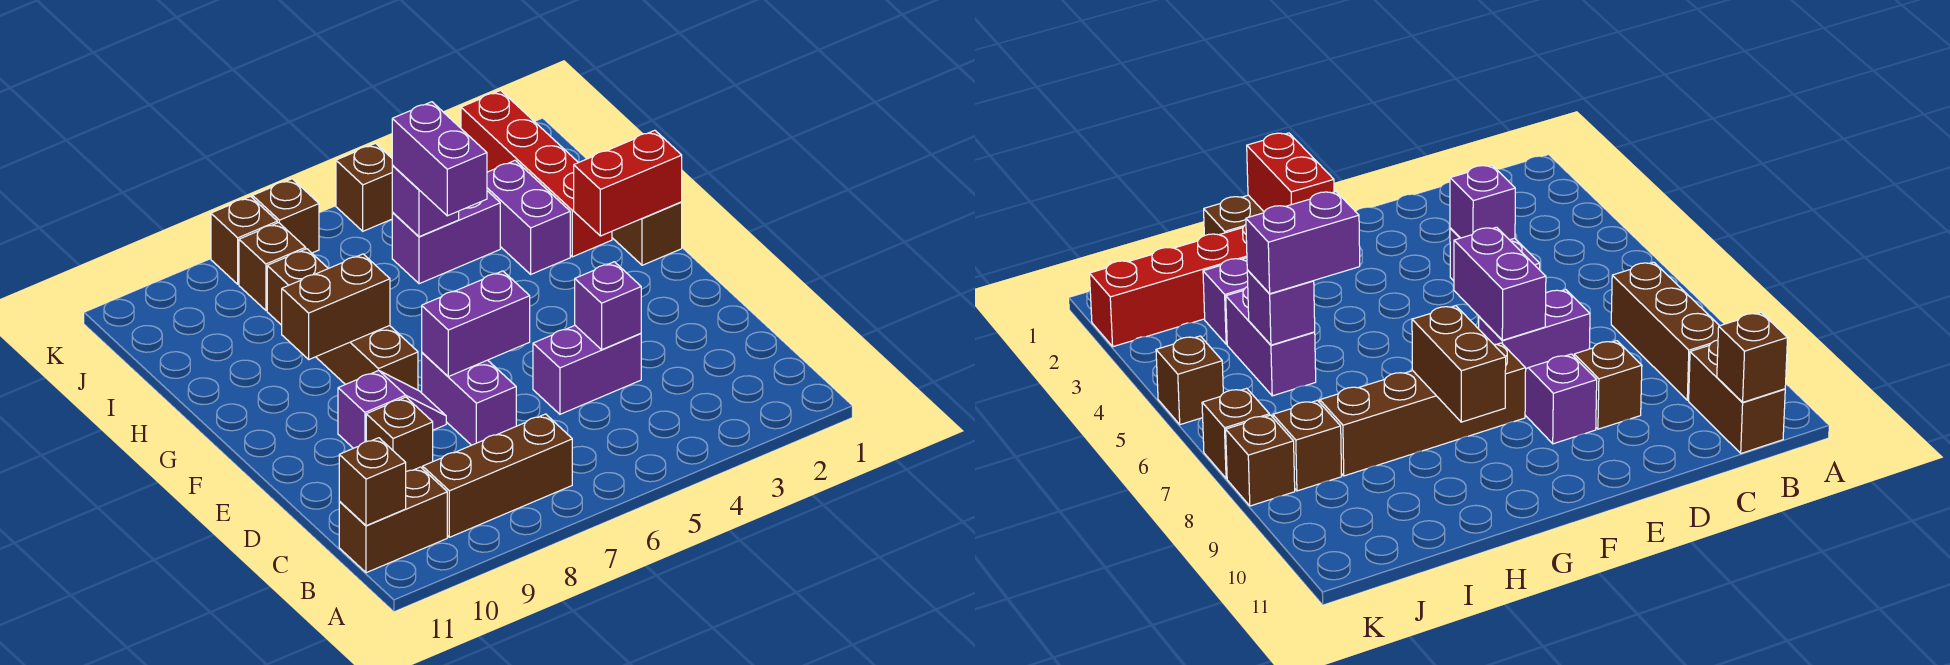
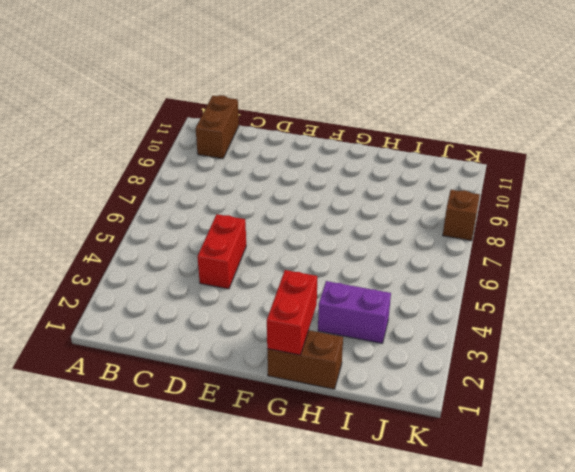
red 1x2 brick [197,214,246,289] -> purple 1x2 brick [533,326,641,414]
none -> brown 1x3 brick [423,414,572,537]
none -> purple 1x2 brick [422,353,516,445]
none -> brown 1x1 brick [366,397,433,471]

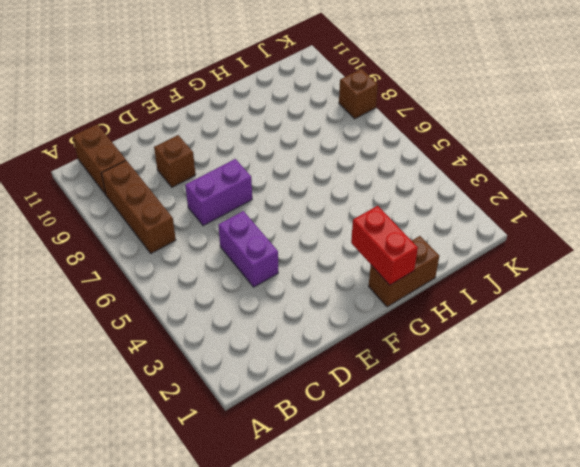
none -> purple 1x2 slope [338,370,446,448]
none -> brown 1x4 brick [267,249,418,390]
none -> red 1x4 brick [461,90,612,257]

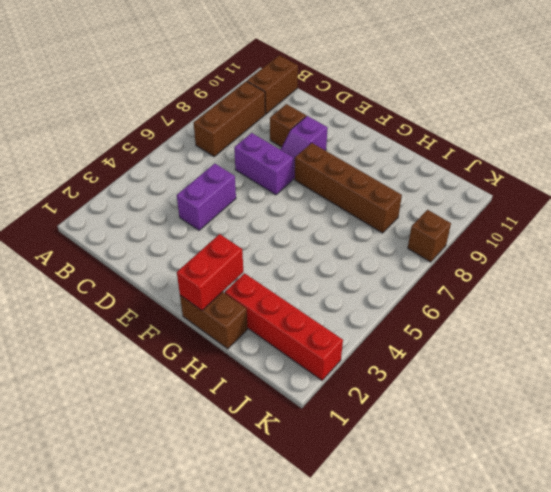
none -> purple 1x2 brick [487,160,570,274]
none -> purple 1x2 brick [392,191,500,284]
none -> brown 1x1 brick [239,223,306,310]

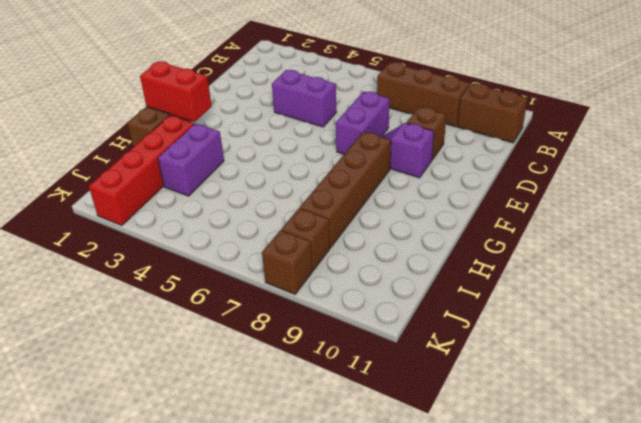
none -> purple 1x2 brick [392,191,500,284]
none -> brown 1x1 brick [336,143,393,231]
none -> brown 1x1 brick [253,179,319,253]

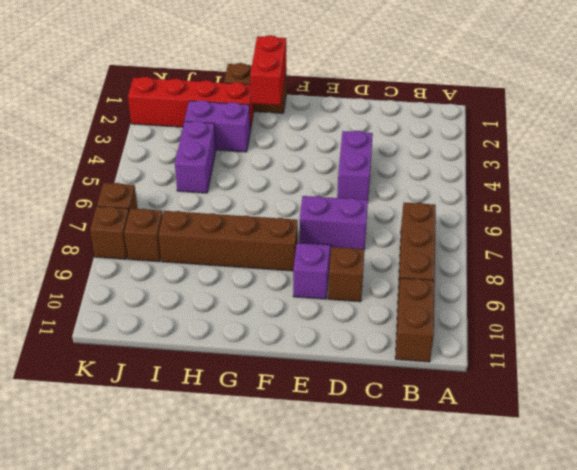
none -> brown 1x1 brick [336,143,393,231]
none -> brown 1x1 brick [339,438,406,526]
none -> purple 1x1 brick [575,262,641,350]

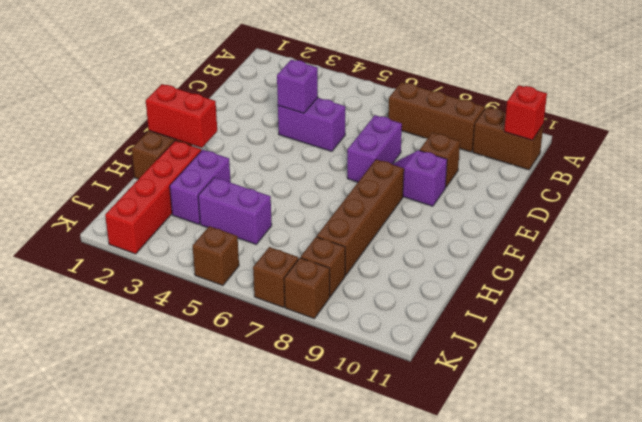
red 1x1 brick [504,85,547,140] -> brown 1x1 brick [339,438,406,526]
none -> purple 1x2 brick [422,271,530,377]
none -> brown 1x2 brick [282,254,390,359]
none -> purple 1x1 brick [392,166,459,237]

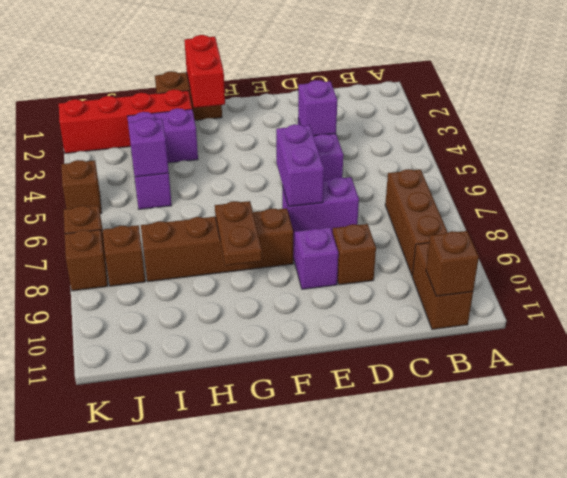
brown 1x2 plate [215,201,262,266] -> brown 1x2 brick [282,254,390,359]
none -> purple 1x2 brick [392,102,487,216]

